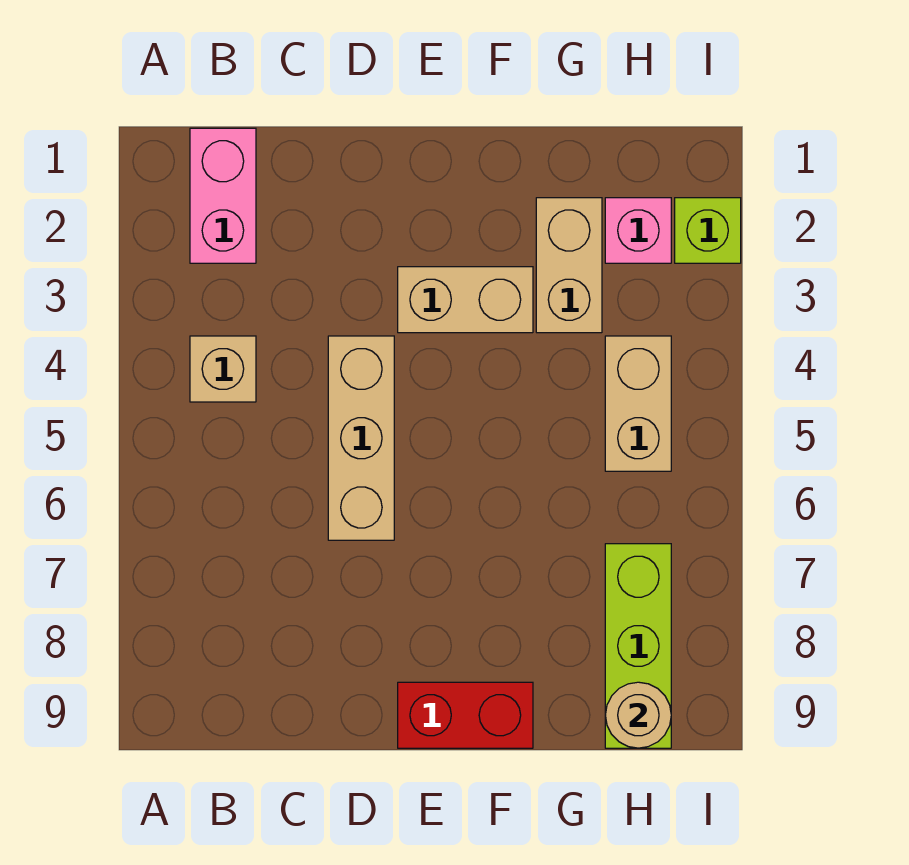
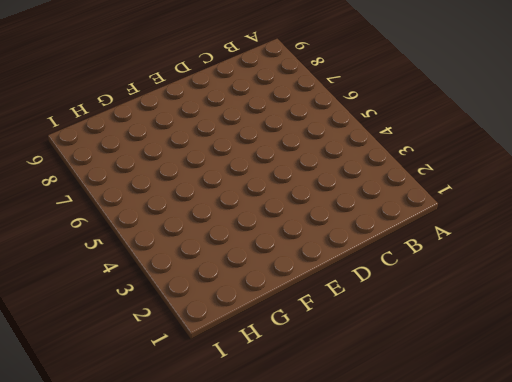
none -> pink 1x2 brick [190,128,256,263]
none -> tan 1x1 brick [190,336,256,402]

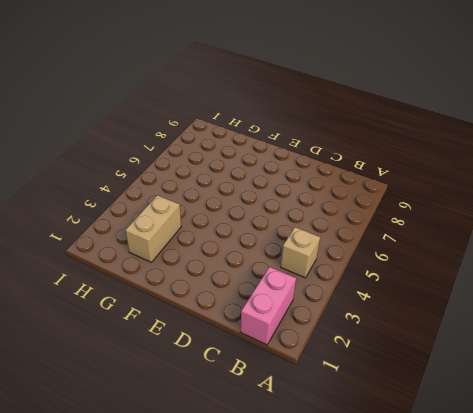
none -> tan 1x3 brick [328,336,394,540]
none -> tan 1x2 brick [398,267,533,333]

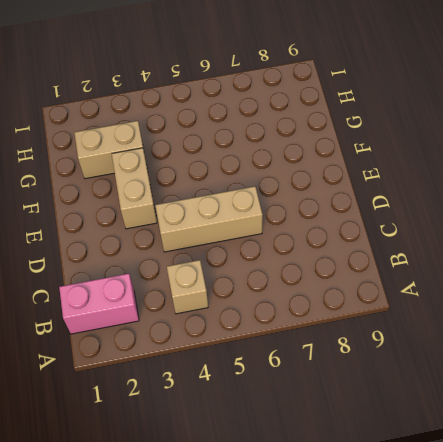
none -> red 1x2 brick [398,682,533,748]
none -> pink 1x1 brick [605,198,671,263]

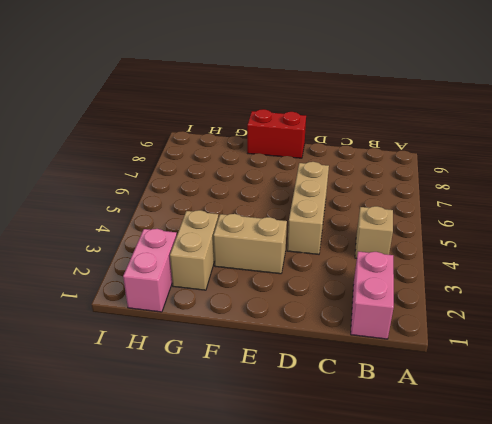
pink 1x2 brick [123,229,177,312] -> pink 1x1 brick [605,198,671,263]
none -> tan 1x2 brick [605,336,671,471]
none -> lime 1x3 brick [605,544,671,748]

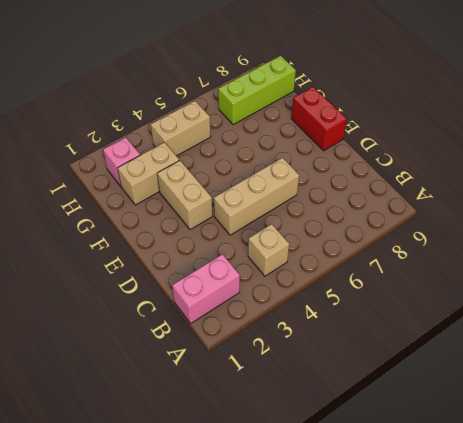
none -> lime 1x1 brick [675,198,741,263]
none -> tan 1x1 round brick [605,682,671,748]

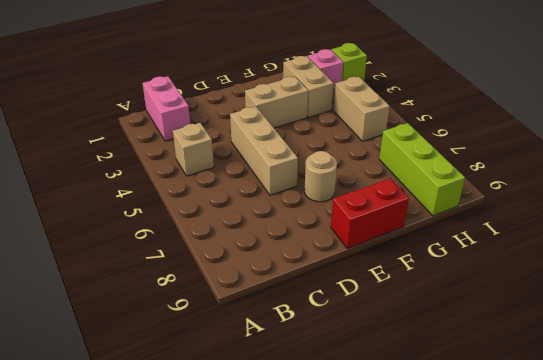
tan 1x1 round brick [304,151,337,202] -> tan 1x1 round brick moved to [605,682,671,748]

